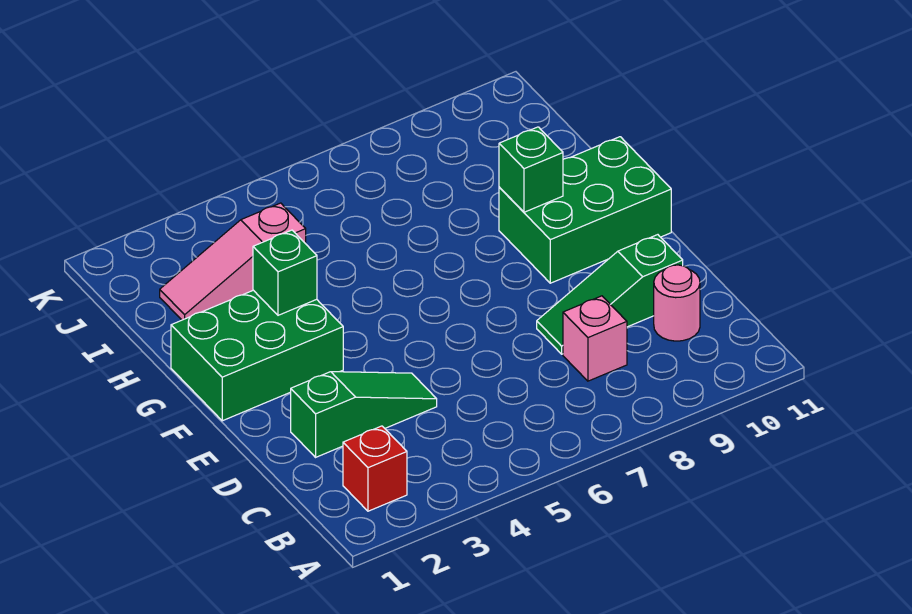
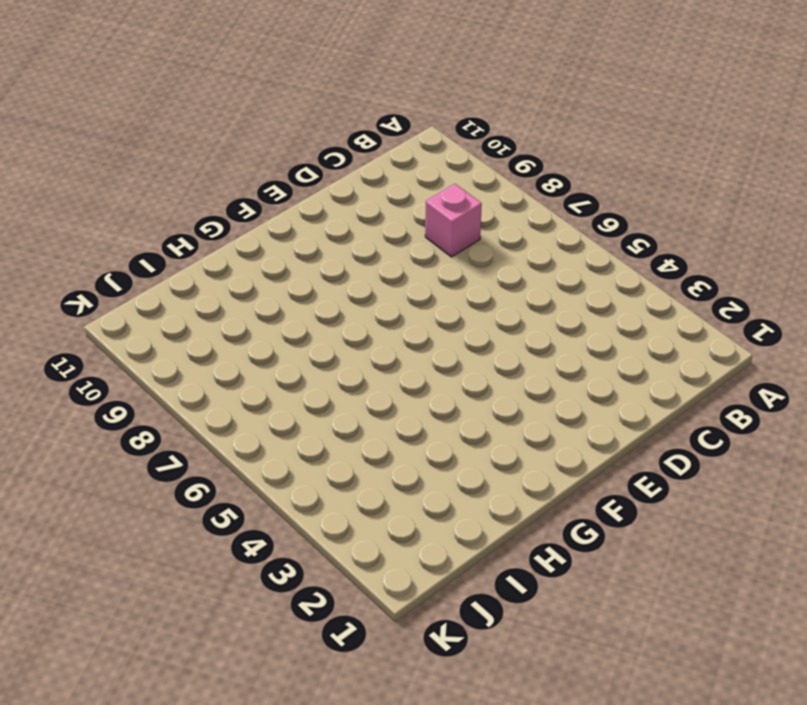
none -> red 1x1 brick [343,426,407,511]
none -> pink 1x1 round brick [654,265,700,341]

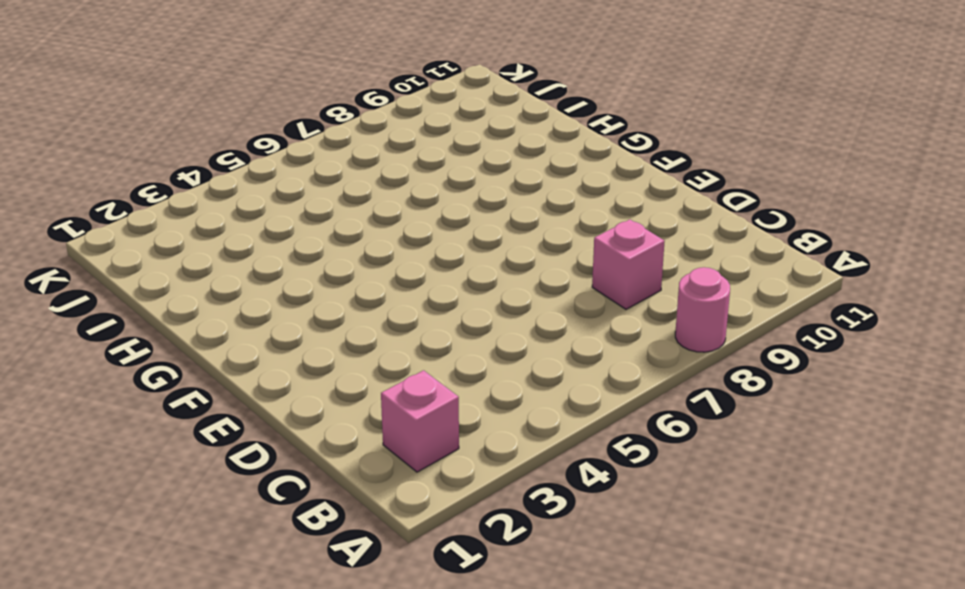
pink 1x1 round brick [675,267,730,352] -> pink 1x1 round brick moved to [654,265,700,341]
pink 1x1 brick [381,370,459,472] -> red 1x1 brick [343,426,407,511]
none -> green 1x3 slope [291,372,437,457]
none -> green 1x3 slope [537,235,683,354]

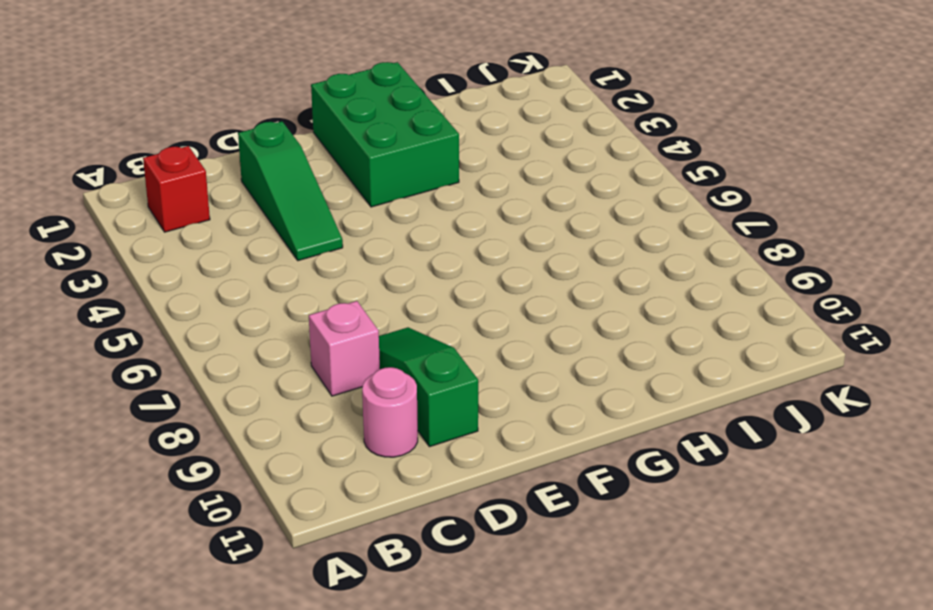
none -> green 2x3 brick [499,137,671,283]
none -> pink 1x3 slope [160,203,306,320]

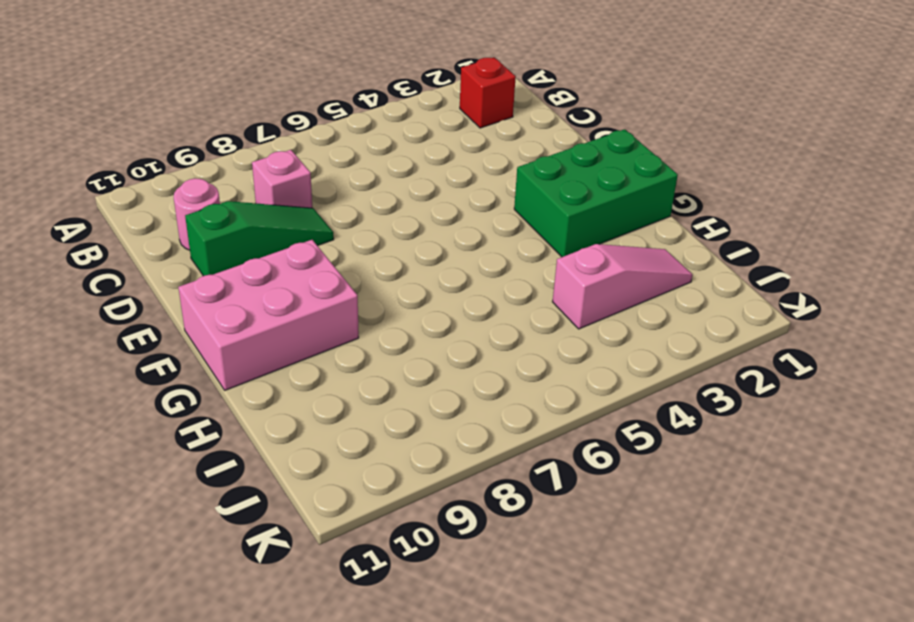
pink 2x3 brick [178,240,359,390] -> green 2x3 brick [499,137,671,283]
none -> green 1x3 slope [291,372,437,457]
none -> green 1x1 brick [253,230,317,315]

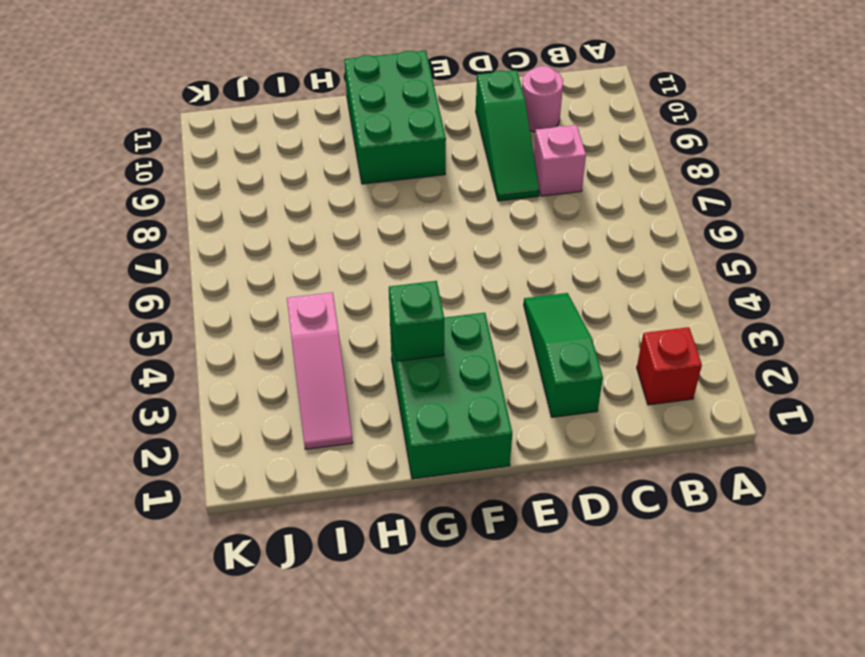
none -> green 1x1 brick [499,127,563,212]

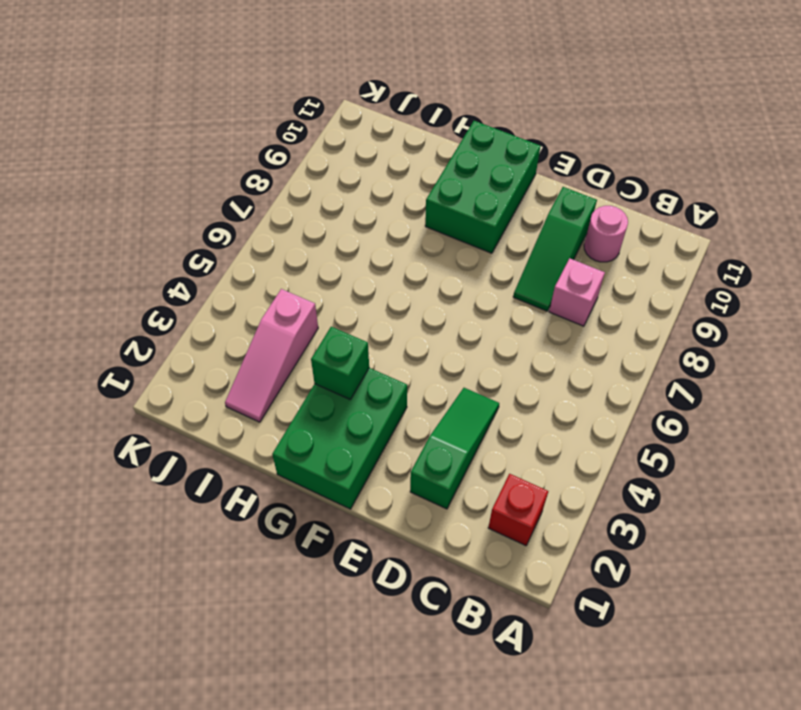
none -> green 1x1 brick [499,127,563,212]

